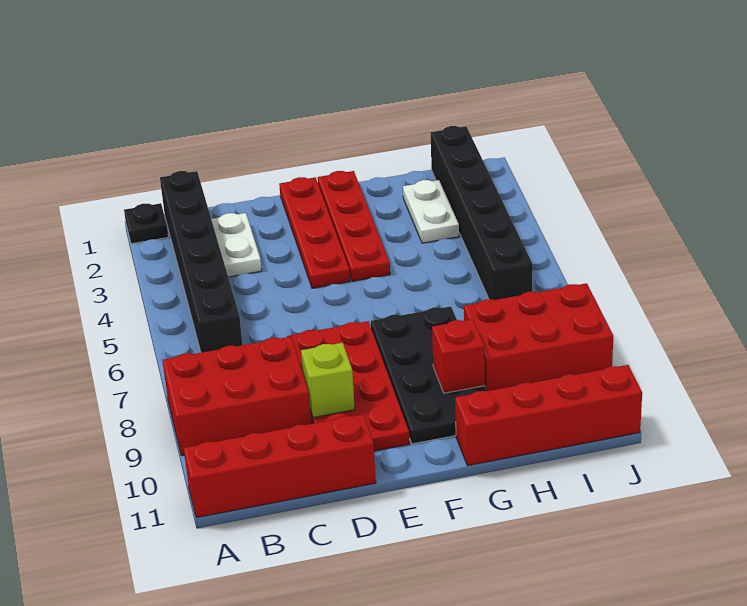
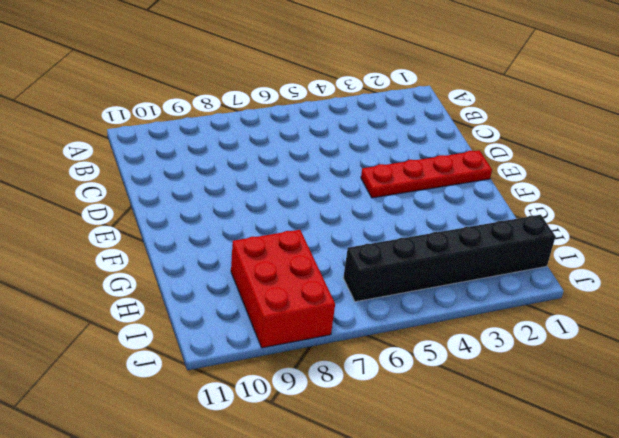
none -> black 1x1 plate [124,203,168,244]
none -> red 2x3 brick [163,337,311,456]
none -> red 1x4 brick [184,414,376,518]

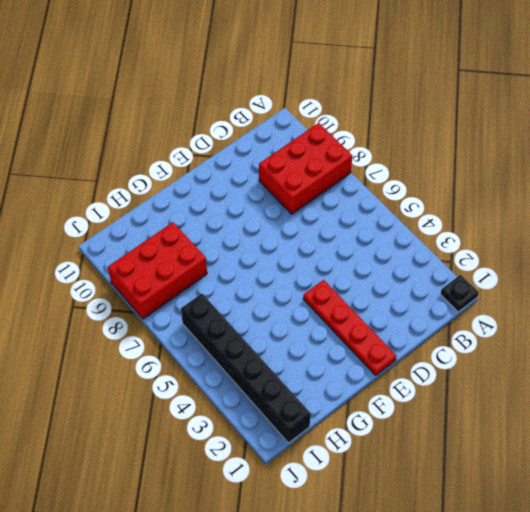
none -> red 1x4 brick [184,414,376,518]
none -> black 1x6 brick [160,171,242,353]
none -> white 1x2 plate [211,213,262,277]

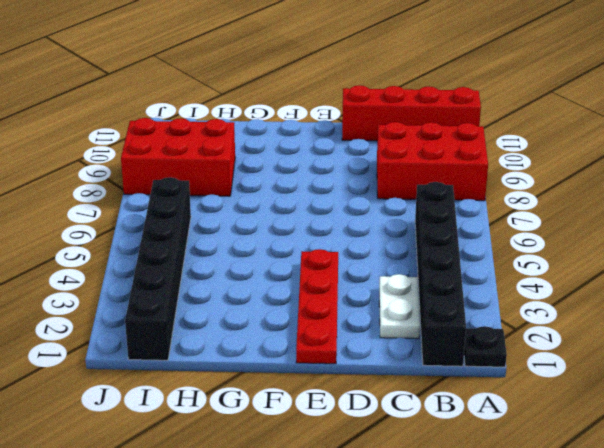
none -> red 2x4 plate [287,321,410,451]
none -> red 1x4 plate [318,171,390,281]
none -> black 2x4 plate [371,306,487,444]

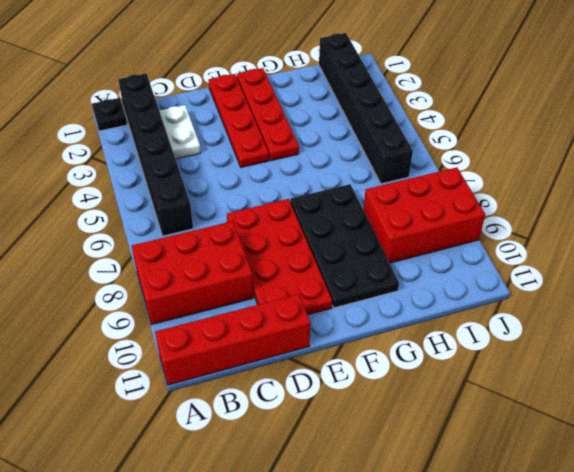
none -> red 1x4 brick [455,365,642,466]
none -> white 1x2 plate [403,180,459,243]
none -> lime 1x1 brick [301,343,355,418]

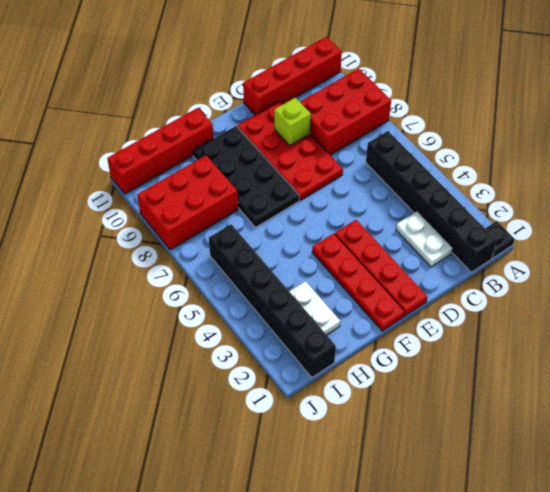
none -> red 1x1 brick [432,319,485,393]

